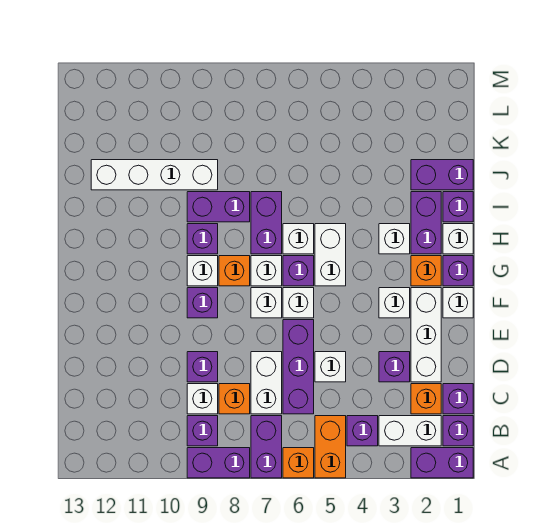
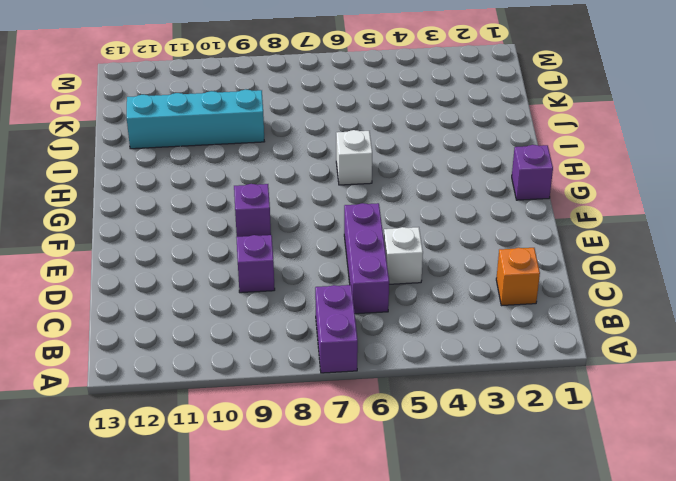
cyan 1x4 brick [127,89,265,149] -> white 1x4 brick [91,160,218,190]
none -> purple 1x2 brick [411,448,473,478]
none -> orange 1x2 brick [315,416,346,478]
none -> orange 1x1 brick [283,448,314,478]
none -> purple 1x2 brick [187,448,250,478]

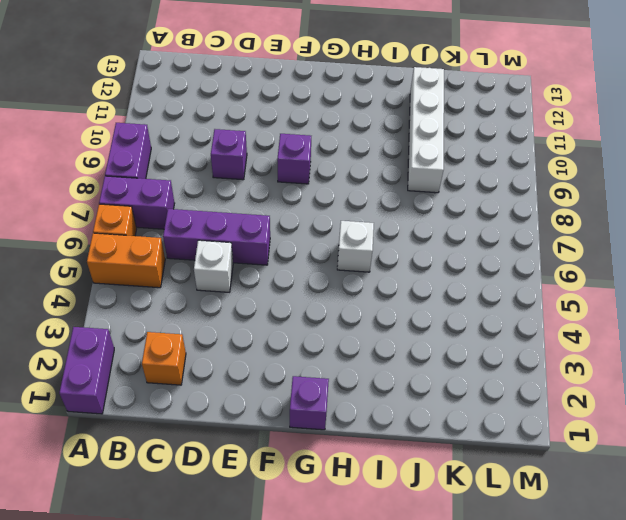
none -> purple 1x1 brick [443,416,473,446]
none -> white 1x2 brick [379,416,441,446]
none -> purple 1x1 brick [347,416,378,446]
none -> purple 1x1 brick [187,416,218,446]

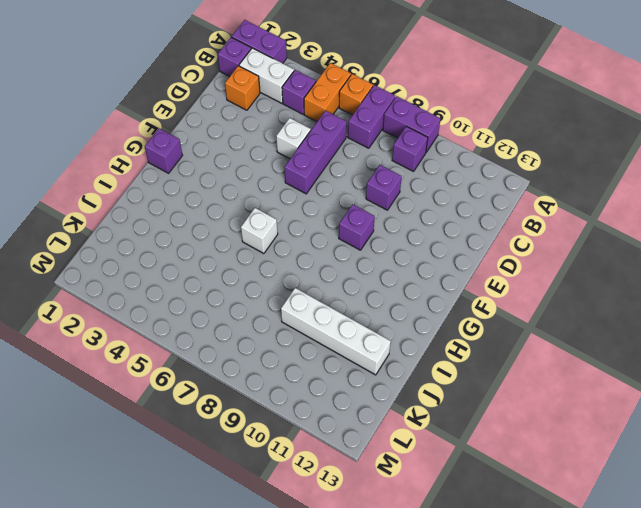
none -> purple 1x1 brick [443,384,473,414]
none -> white 1x2 brick [251,352,282,414]
none -> orange 1x1 brick [219,384,250,414]
none -> white 1x1 brick [187,384,218,414]

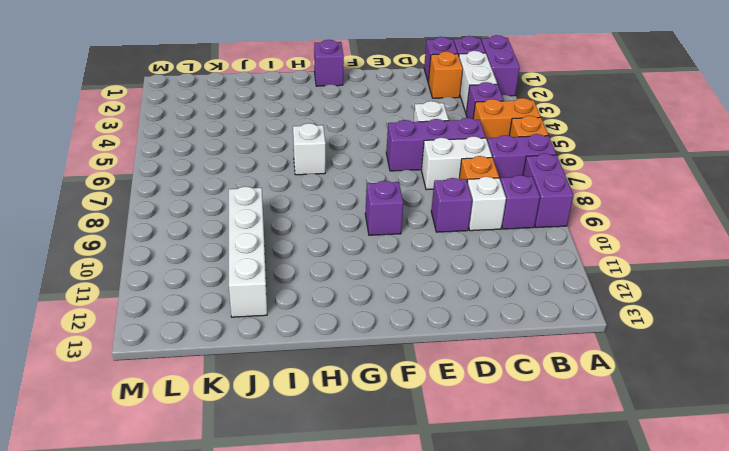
none -> white 1x3 brick [411,288,441,382]
none -> purple 1x1 brick [379,352,410,382]
none -> white 1x1 brick [443,288,473,318]
none -> white 1x1 brick [379,288,410,318]

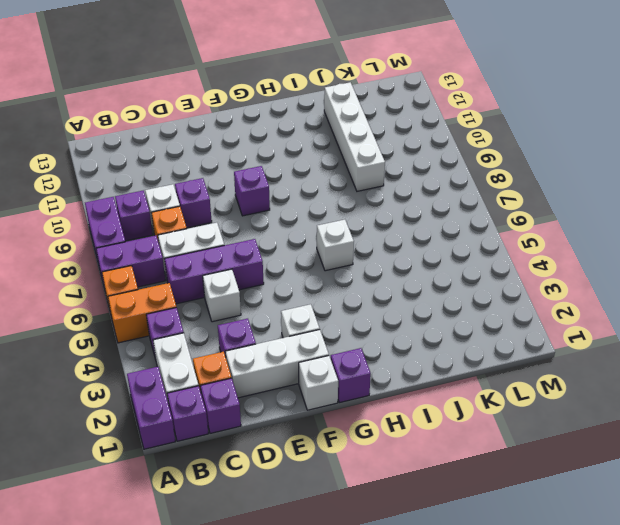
none -> white 1x1 brick [283,288,314,318]
none -> white 1x1 brick [251,288,282,318]
none -> orange 1x1 brick [411,256,441,286]
none -> white 1x2 brick [315,224,346,286]

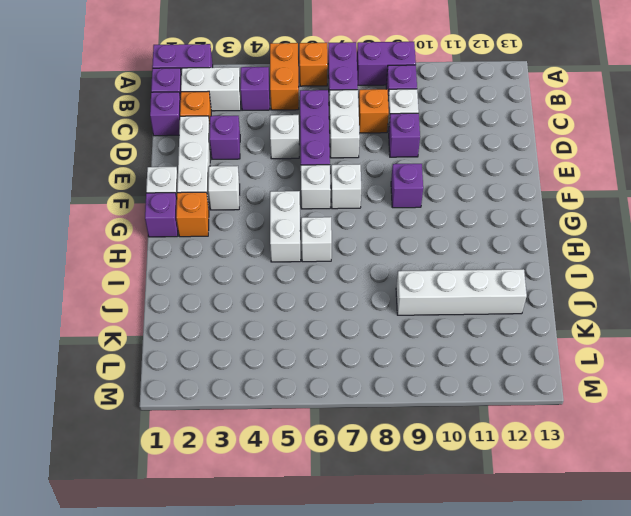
none -> purple 1x1 brick [283,256,314,286]
none -> white 1x1 brick [251,256,282,286]
none -> orange 1x1 brick [219,256,250,286]
none -> white 1x1 brick [187,256,218,286]

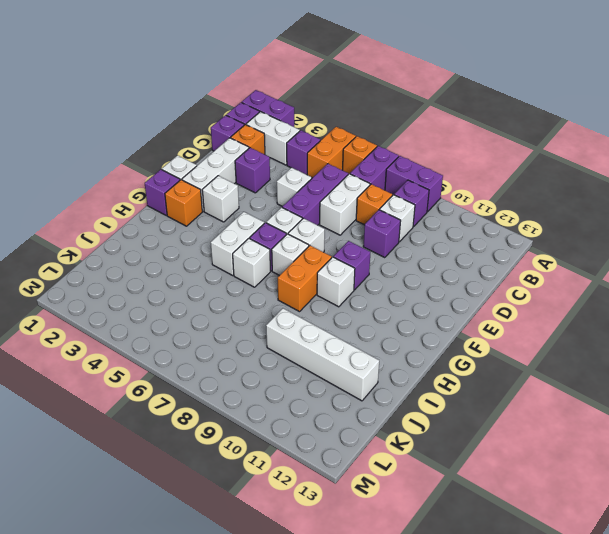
orange 1x2 brick [278,246,332,312] -> orange 1x1 brick [219,256,250,286]
none -> white 1x1 brick [443,224,473,254]
none -> purple 1x2 brick [411,192,441,254]
none -> white 1x1 brick [379,224,410,254]
none -> purple 1x2 brick [251,192,282,254]

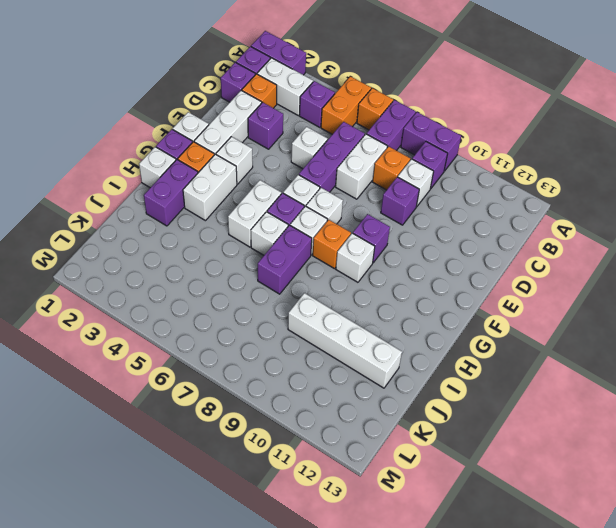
white 1x2 brick [183,154,237,221] -> white 1x1 brick [379,224,410,254]
none -> purple 1x1 brick [187,224,218,254]
none -> purple 1x1 brick [443,192,473,222]
none -> purple 1x2 brick [187,192,250,222]
none -> purple 1x2 brick [411,160,473,190]

